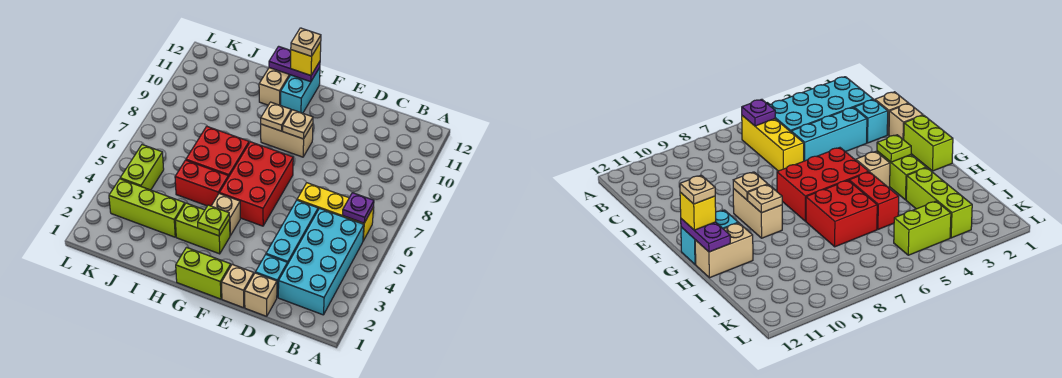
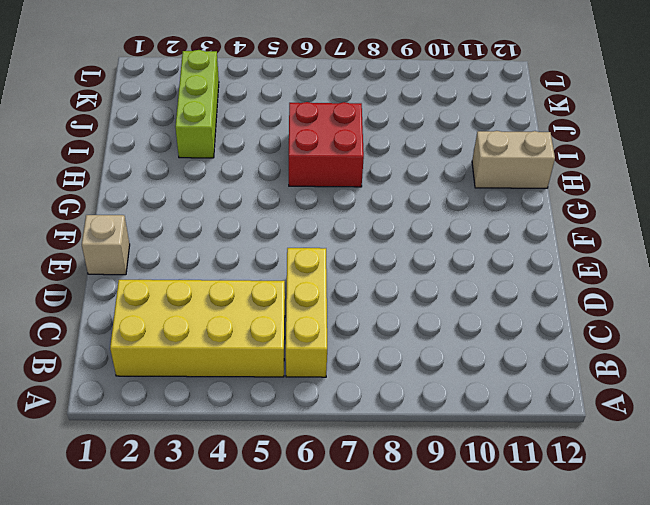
yellow 2x4 brick [110,280,285,377] -> cyan 2x4 brick [278,208,364,315]
none -> tan 1x1 brick [245,273,277,316]
none -> cyan 1x1 brick [255,255,287,297]
none -> cyan 1x3 brick [266,200,318,264]

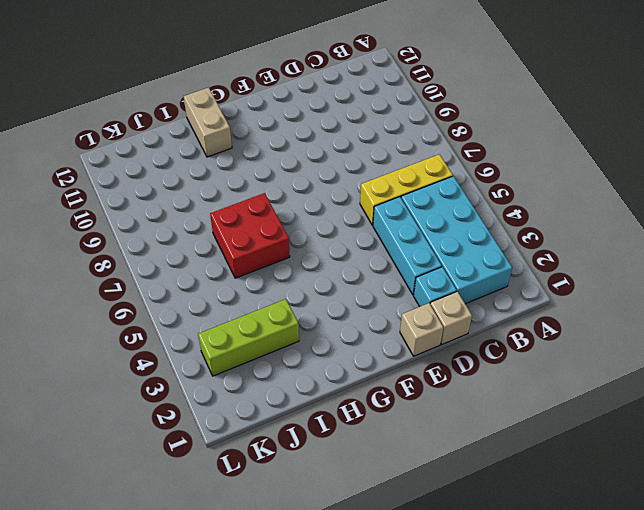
none -> lime 1x2 brick [176,248,231,299]
none -> red 2x3 brick [219,142,293,226]
none -> tan 1x2 brick [261,124,313,157]

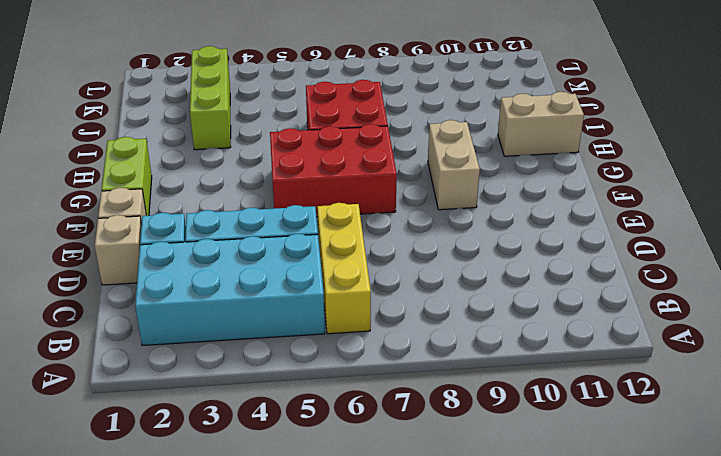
none -> lime 1x2 brick [175,203,230,254]
none -> tan 1x1 brick [212,194,240,236]
none -> cyan 1x2 brick [281,68,320,113]

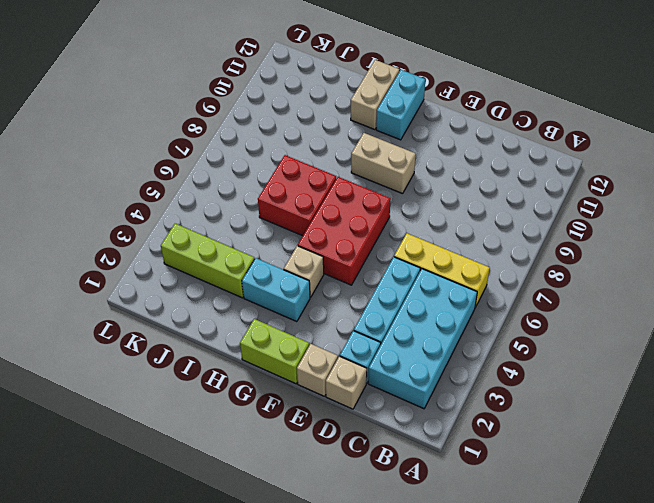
cyan 1x2 brick [242,258,310,322] -> lime 1x2 brick [175,203,230,254]
none -> red 1x2 brick [175,160,228,206]
none -> lime 1x2 brick [120,145,164,190]
none -> purple 1x1 plate [343,193,374,223]

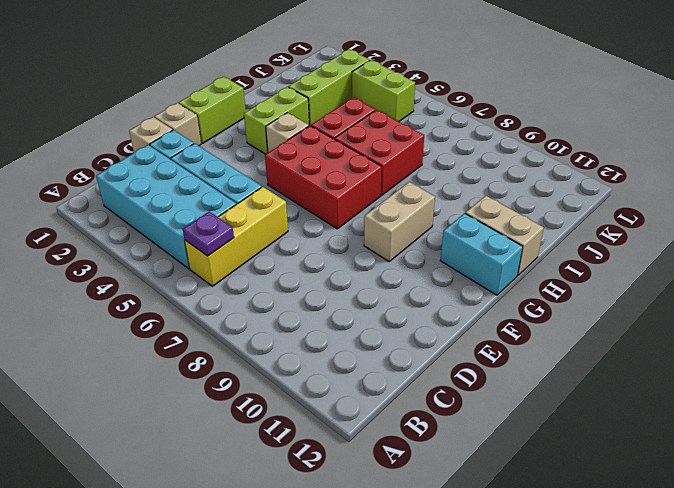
none -> tan 1x1 plate [283,110,313,139]
none -> lime 1x1 plate [198,205,230,236]
none -> tan 1x1 plate [261,102,291,131]

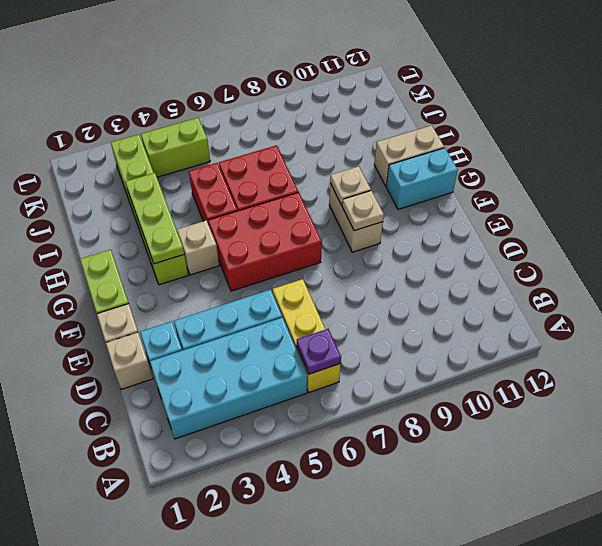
lime 1x3 plate [125,173,184,264] -> lime 1x1 plate [198,205,230,236]
none -> purple 1x2 plate [269,46,320,82]
none -> yellow 1x1 brick [291,42,321,75]
none -> tan 1x1 plate [291,28,321,56]

